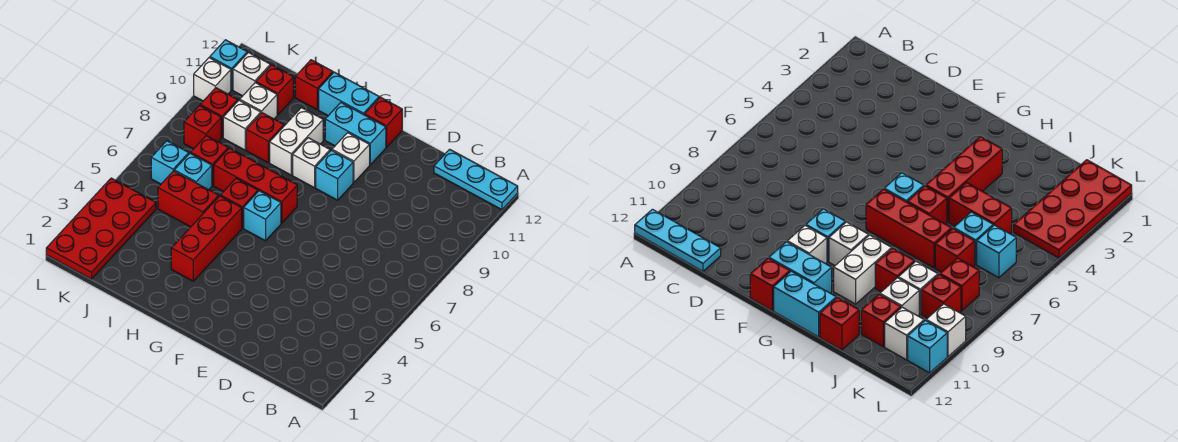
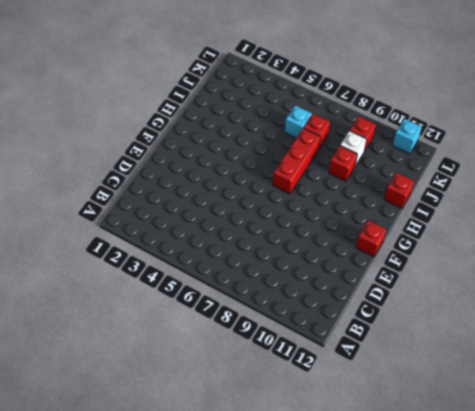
none -> cyan 1x3 plate [434,149,518,210]
none -> cyan 1x1 brick [316,150,353,200]
none -> white 1x1 brick [332,133,370,182]

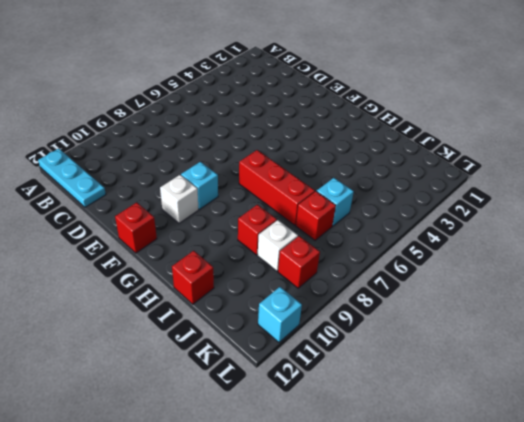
none -> cyan 1x2 brick [325,103,386,165]
none -> cyan 1x1 brick [244,191,281,241]
none -> white 1x1 brick [293,138,330,188]

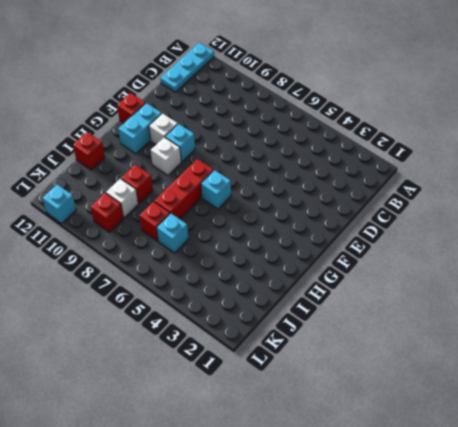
none -> cyan 1x2 brick [319,72,379,116]
none -> red 1x3 brick [171,196,242,281]
none -> red 1x1 brick [221,178,258,228]

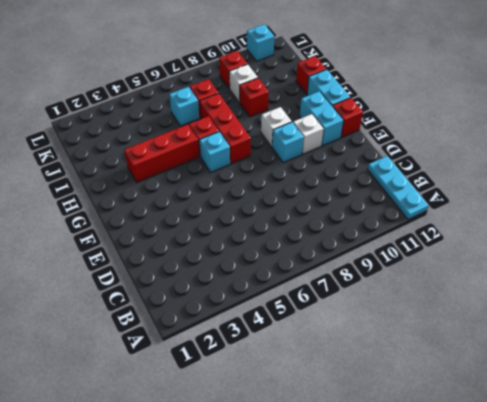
none -> white 1x2 brick [270,108,323,175]
none -> red 1x2 brick [158,171,219,227]
none -> white 1x1 brick [240,83,277,119]

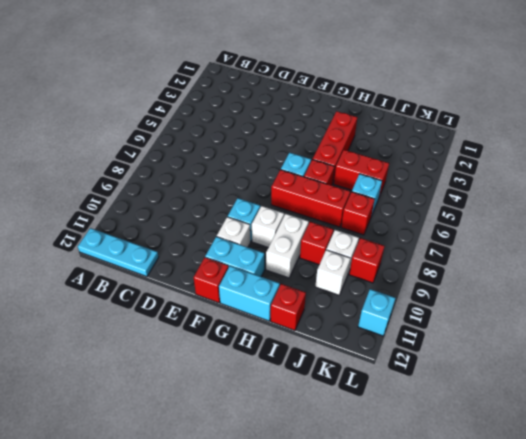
none -> red 1x1 brick [256,65,294,115]
none -> red 2x4 plate [46,178,156,279]
none -> cyan 1x1 brick [151,141,189,184]

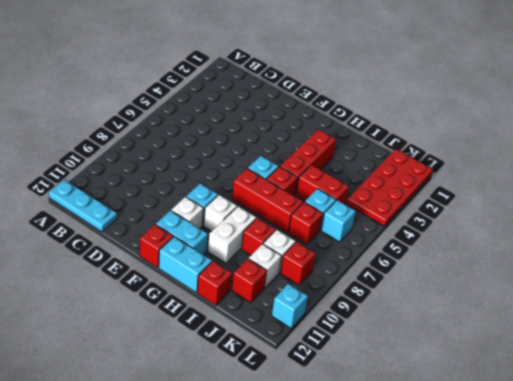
none -> red 1x1 brick [184,105,221,149]
none -> white 1x1 brick [233,52,270,96]
none -> white 1x1 brick [194,58,231,101]

